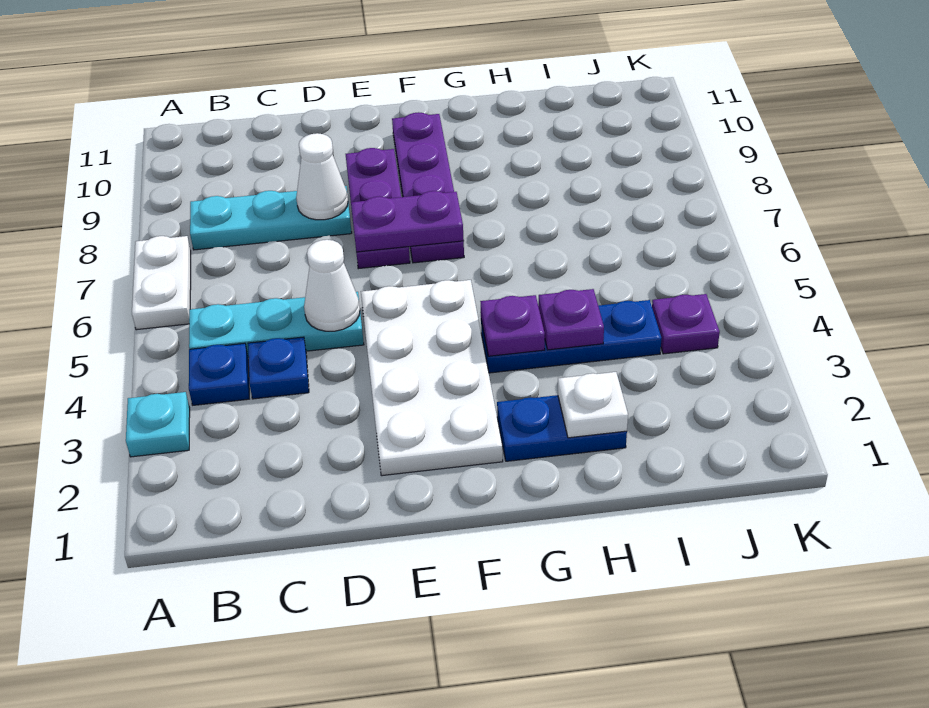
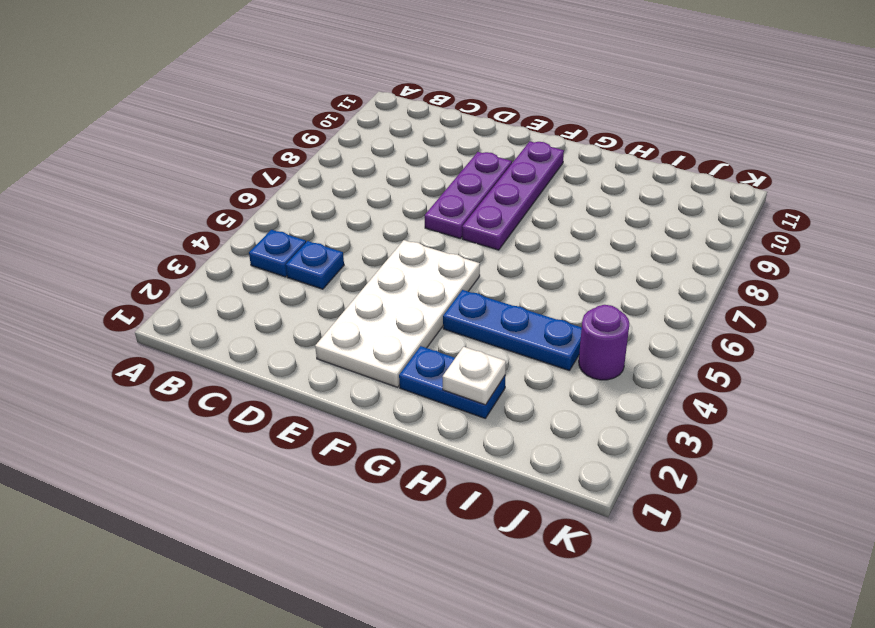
purple 1x1 round brick [579,305,629,380] -> purple 1x1 plate [652,294,720,354]
none -> cyan 1x1 plate [126,392,190,457]
none -> white 1x2 plate [132,236,191,330]
none -> cyan 1x3 plate [189,292,364,357]

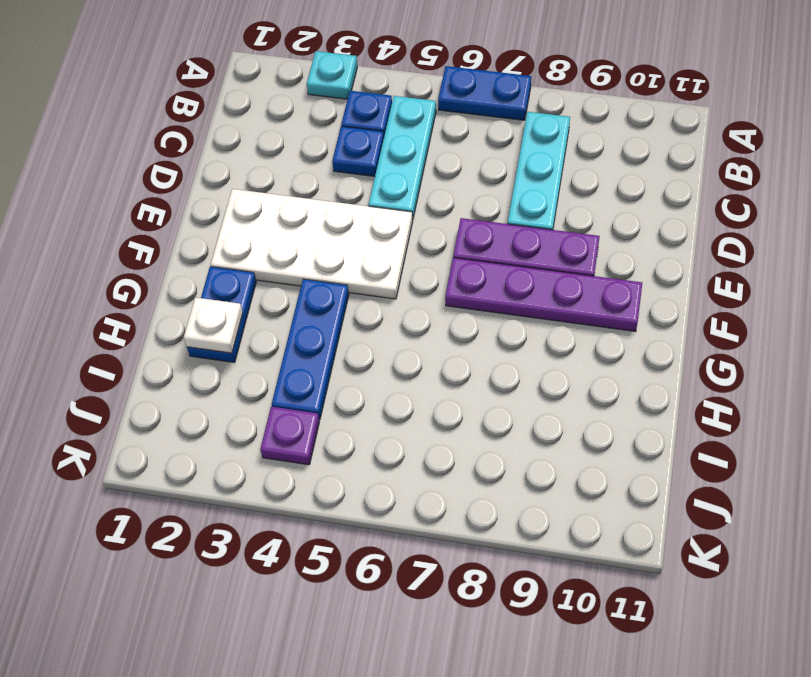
blue 1x2 plate [438,66,531,120] -> white 1x2 plate [132,236,191,330]
none -> white 1x1 cone [304,240,360,331]
none -> white 1x1 cone [296,133,348,220]
none -> purple 1x2 plate [351,191,464,252]

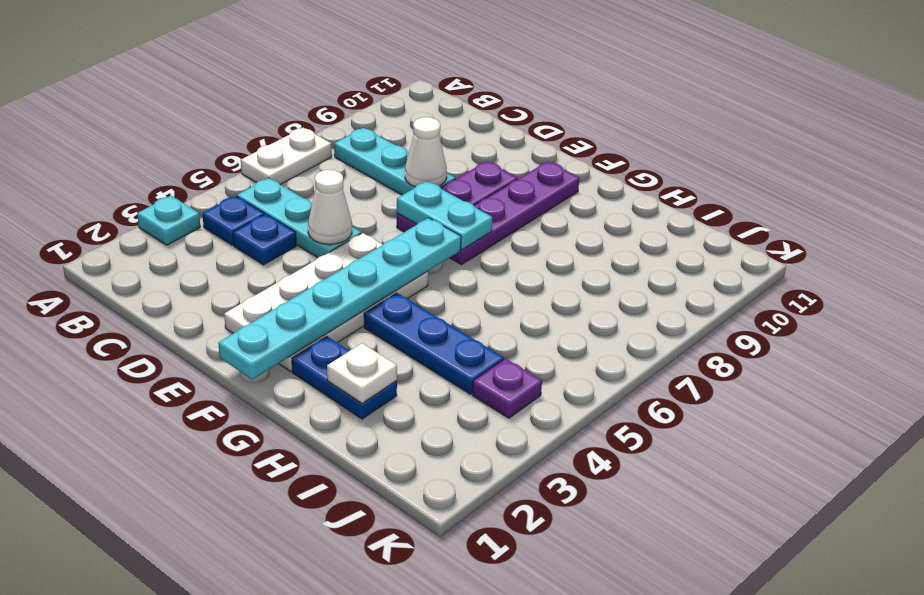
cyan 1x2 plate [397,181,492,250] -> purple 1x2 plate [351,191,464,252]
cyan 1x6 plate [218,218,461,380] -> none
none -> purple 1x1 plate [480,295,545,356]
none -> purple 1x1 plate [538,289,604,350]

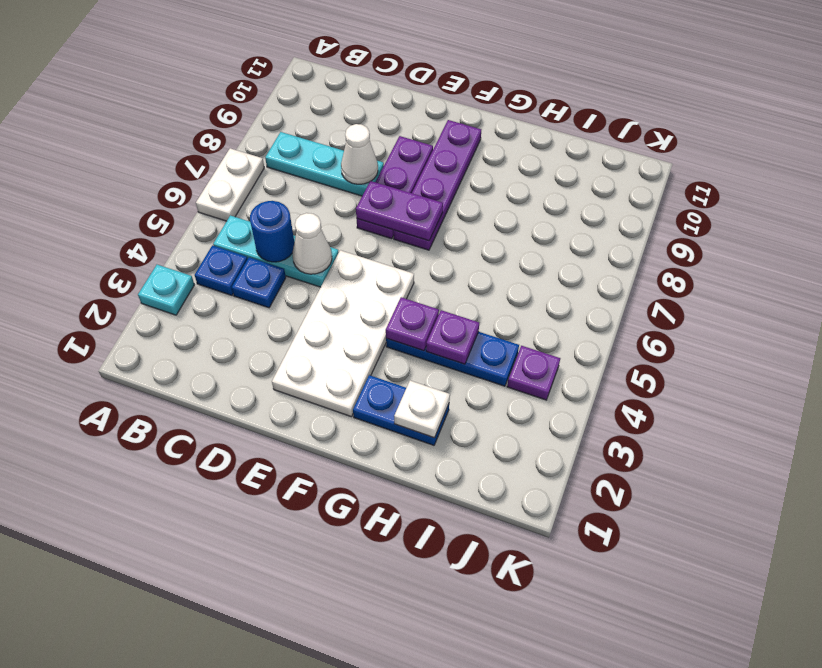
blue 1x1 round brick [250,201,294,262] -> none

